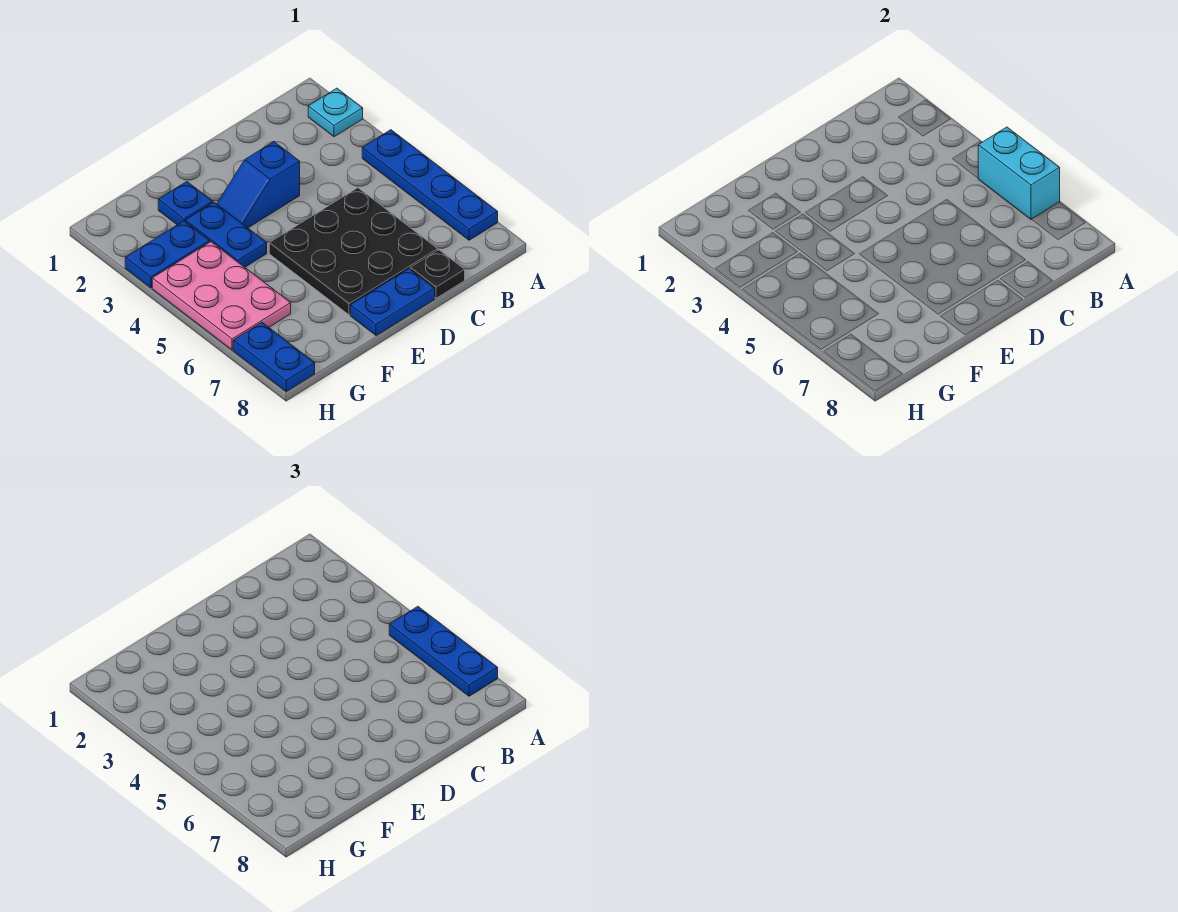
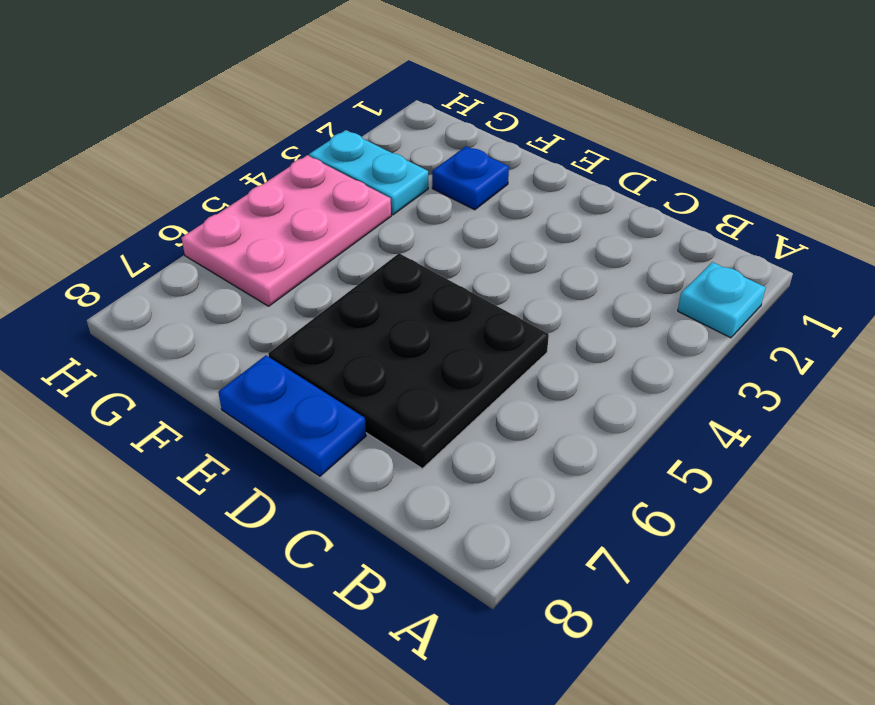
cyan 1x2 plate [309,130,428,215] -> blue 1x2 plate [125,221,210,288]
none -> blue 1x4 plate [362,130,498,240]
none -> black 1x1 plate [410,250,465,298]
none -> blue 1x2 slope [217,142,300,228]

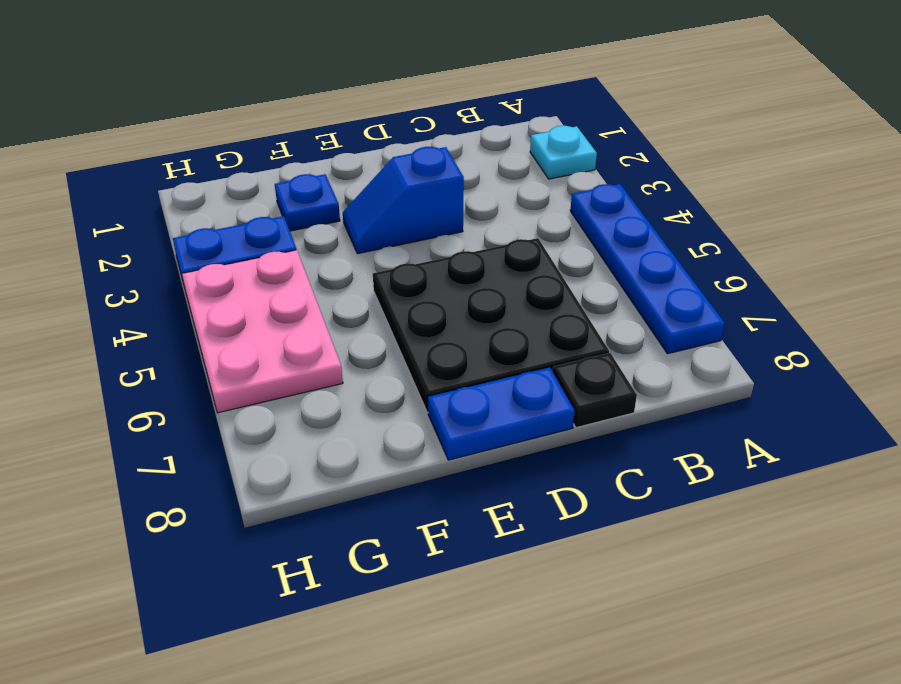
none -> blue 1x2 plate [185,202,267,267]
none -> blue 1x2 plate [233,323,315,391]
none -> cyan 1x2 brick [978,127,1060,219]

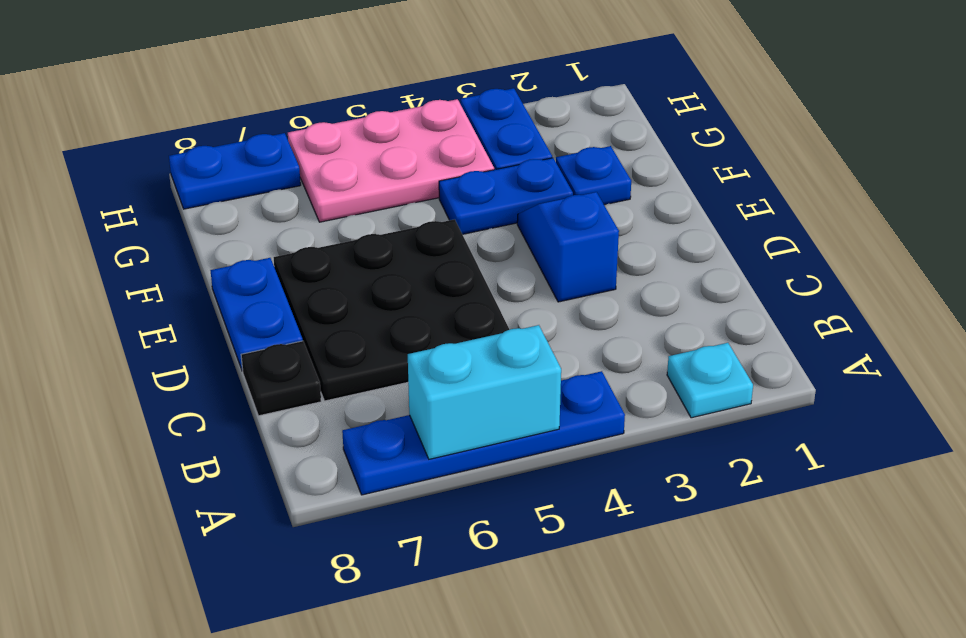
none -> blue 1x3 plate [389,606,498,696]

